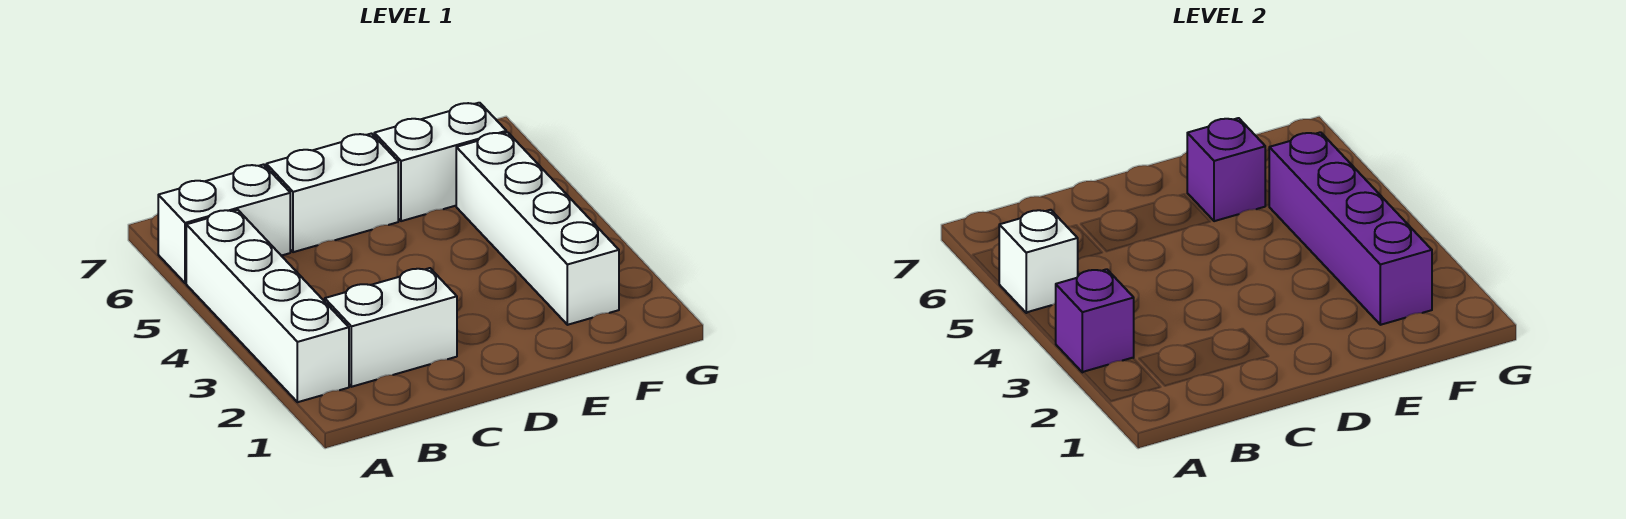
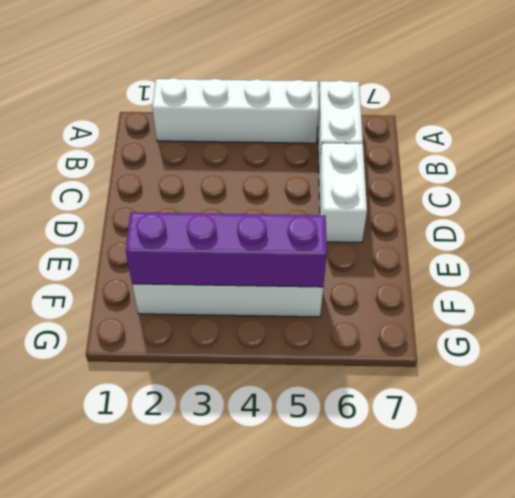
none -> white 1x2 brick [325,268,457,387]
none -> white 1x2 brick [374,103,506,221]

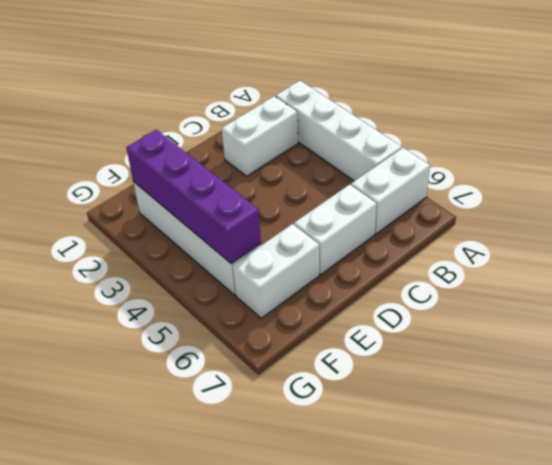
none -> purple 1x1 brick [1056,269,1134,372]
none -> white 1x1 brick [999,210,1078,313]

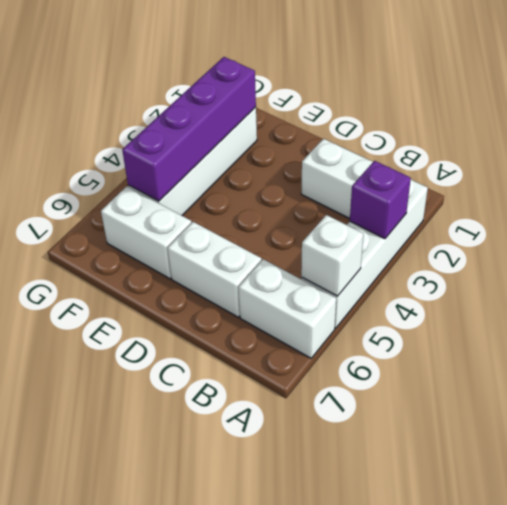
none -> purple 1x1 brick [1187,118,1265,221]

